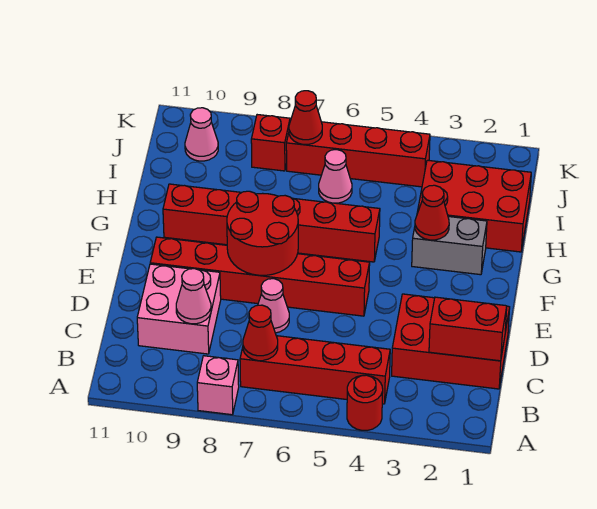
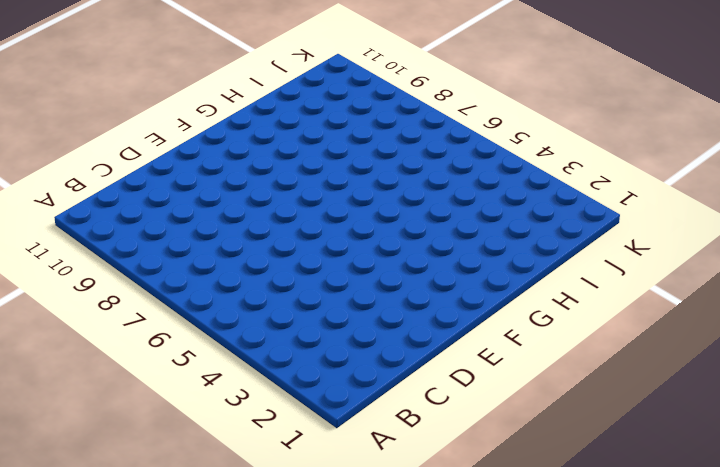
none -> red 1x1 round brick [347,375,383,430]
none -> pink 1x1 brick [197,356,239,415]
none -> red 1x4 brick [240,336,390,404]

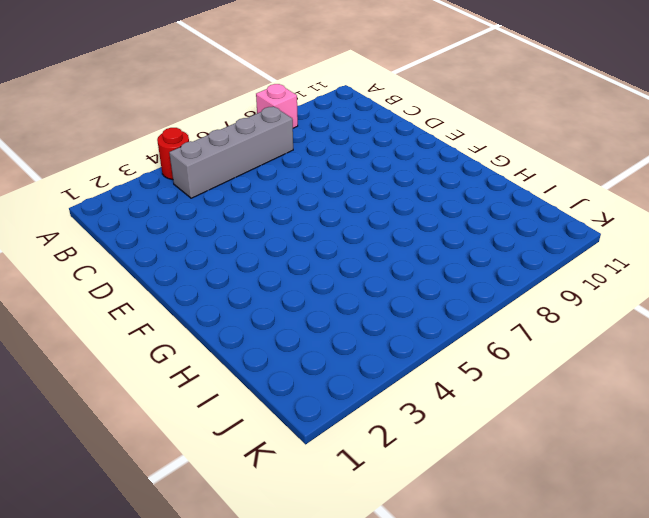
grey 1x4 brick [169,106,293,198] -> red 1x4 brick [240,336,390,404]
none -> red 2x3 brick [392,294,510,389]
none -> pink 2x2 brick [137,264,221,354]
none -> pink 1x1 cone [258,279,289,333]

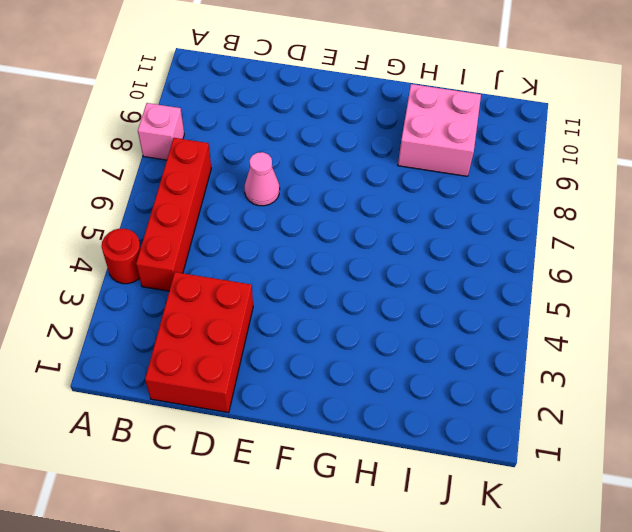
pink 2x2 brick [398,84,481,176] -> pink 2x2 brick moved to [137,264,221,354]
none -> red 1x6 brick [150,237,370,316]
none -> grey 1x2 brick [412,213,487,275]
none -> red 1x6 brick [163,184,380,262]

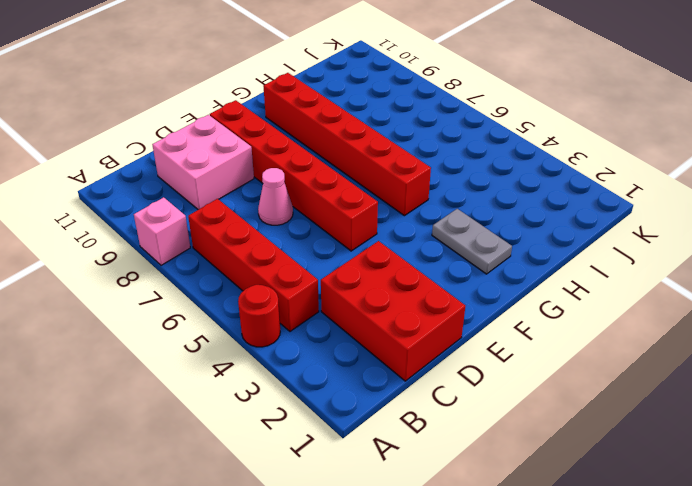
grey 1x2 plate [432,209,512,274] -> grey 1x2 brick [412,213,487,275]
none -> red 2x3 brick [417,160,531,252]
none -> pink 1x1 cone [319,150,352,203]
none -> red 1x4 brick [286,122,430,187]

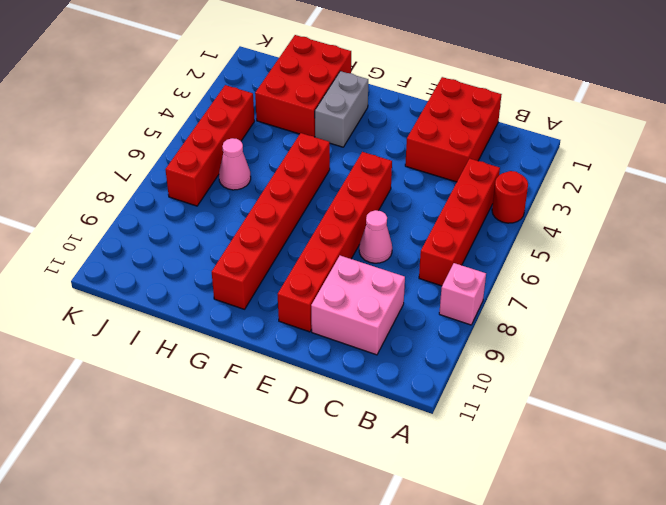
none -> red 1x1 brick [251,115,290,171]
none -> pink 1x1 cone [185,108,218,161]
none -> red 1x1 cone [243,305,278,361]

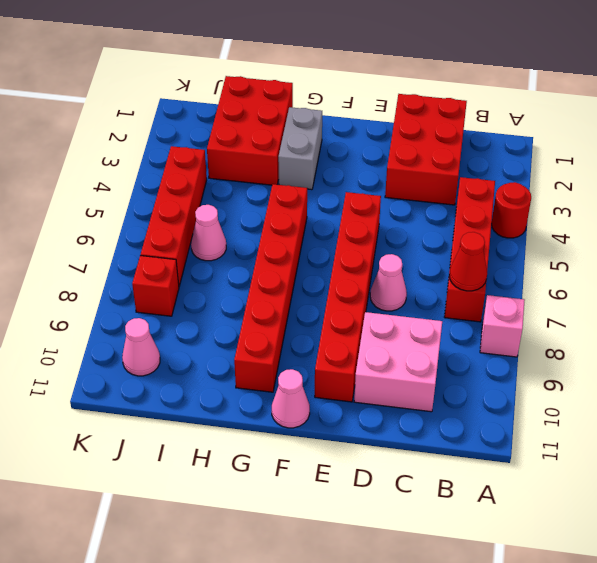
pink 1x1 cone [272,369,310,428] -> pink 1x1 cone moved to [176,269,211,324]
none -> red 1x2 brick [429,297,507,361]
none -> red 2x2 round brick [227,191,298,275]
none -> red 1x1 cone [415,185,449,240]

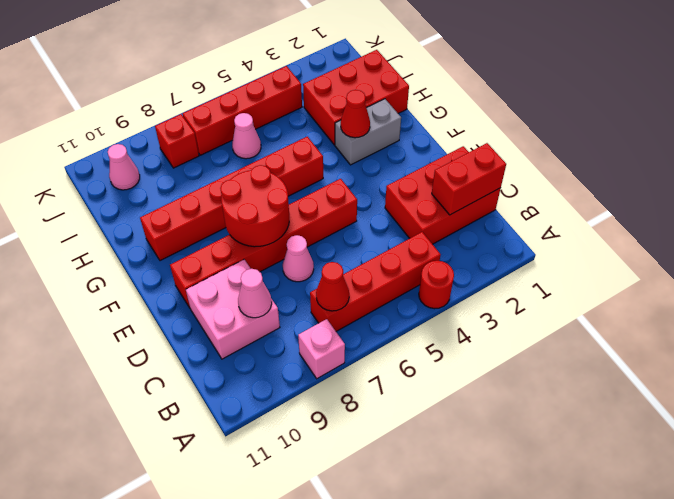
none -> red 1x1 cone [289,91,322,144]

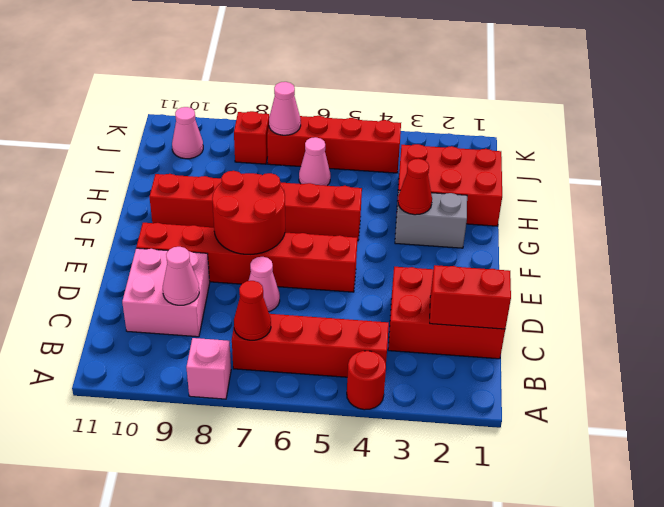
pink 1x1 cone [269,82,301,135] -> red 1x1 cone [289,91,322,144]

